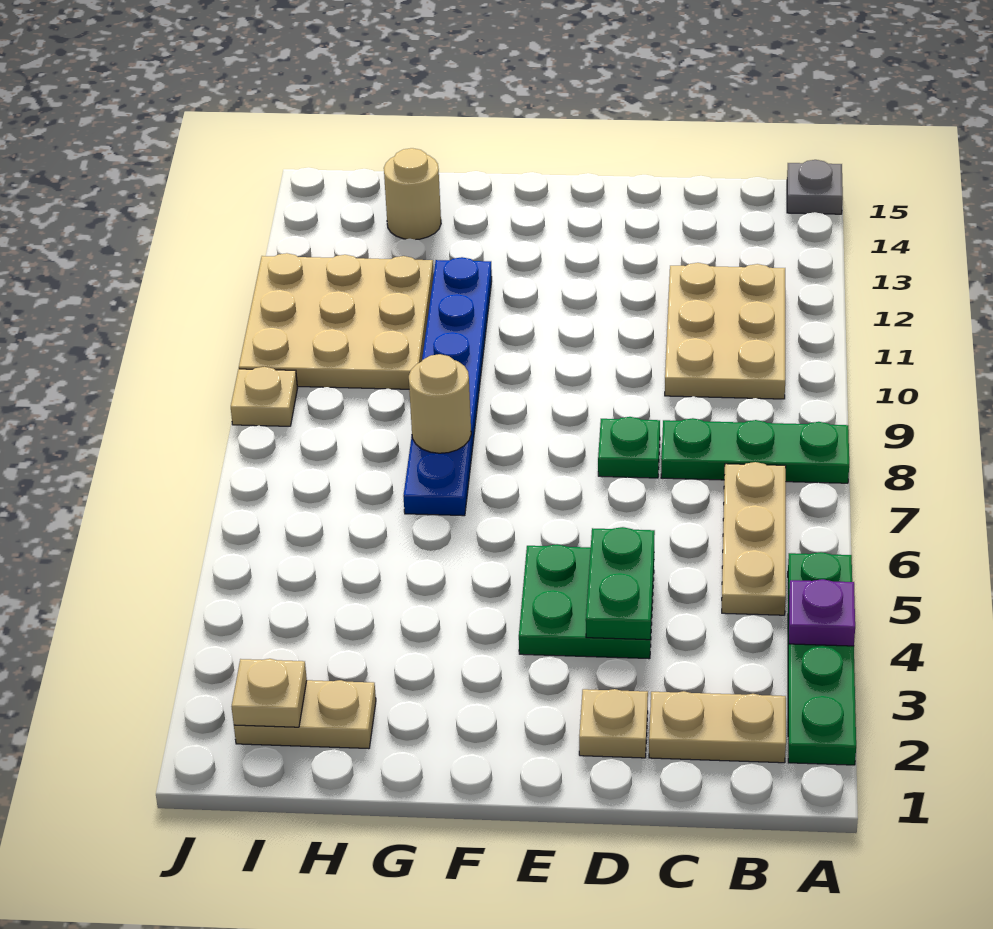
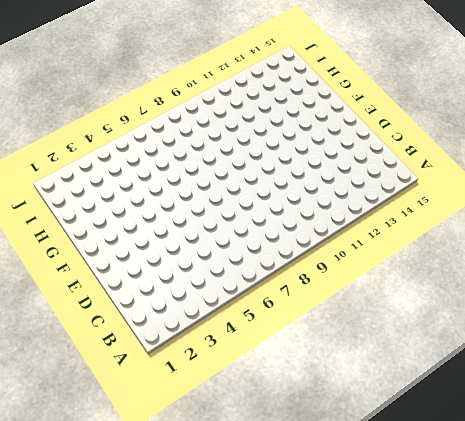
none -> green 1x4 plate [788,552,856,765]
none -> green 1x3 plate [661,418,849,483]
none -> grey 1x1 plate [787,160,843,214]

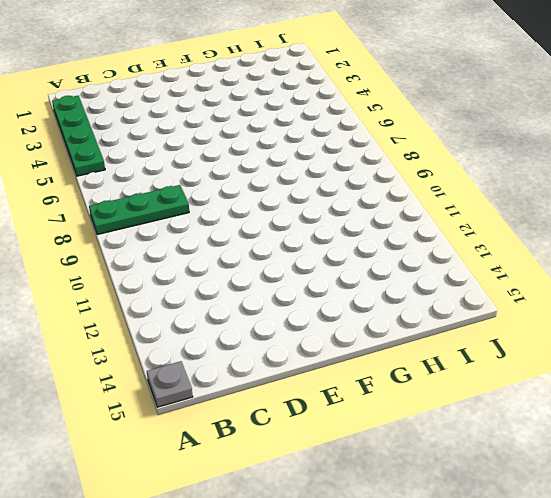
none -> tan 1x2 plate [649,691,786,763]
none -> tan 1x3 plate [722,462,786,615]
none -> tan 2x3 plate [665,263,785,399]

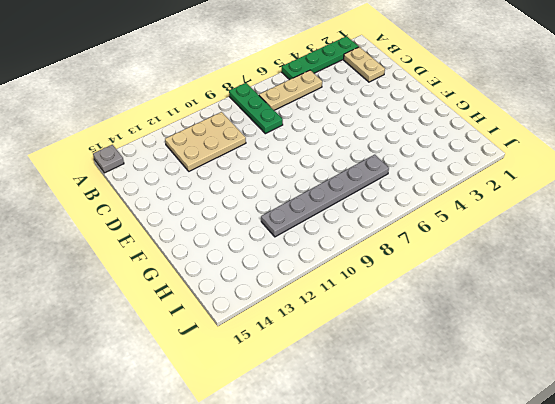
grey 1x6 plate [261,155,389,237] -> tan 3x3 plate [239,253,434,389]
none -> tan 1x1 plate [579,689,648,758]
none -> green 2x2 plate [519,544,654,659]
none -> green 1x1 plate [598,417,660,478]

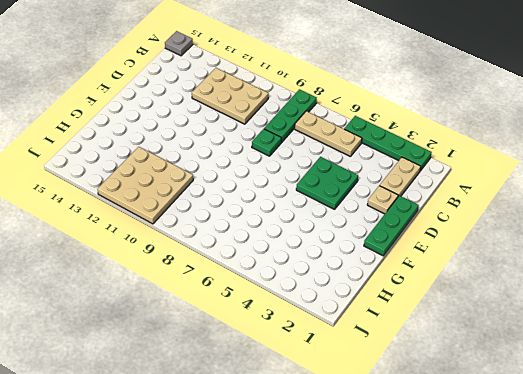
green 1x3 plate [364,196,419,256] -> none
none -> blue 1x6 plate [403,257,492,516]
none -> tan 1x2 plate [234,680,376,749]
none -> tan 1x1 round brick [384,148,441,240]

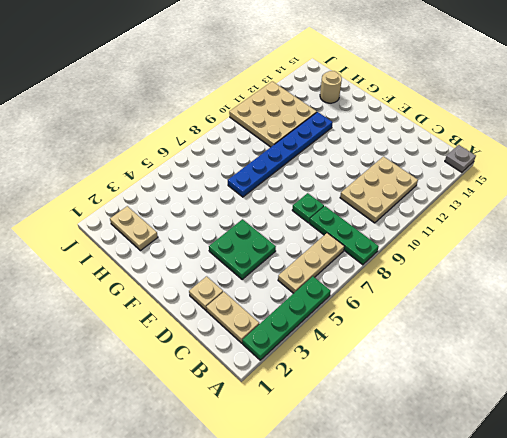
none -> tan 1x1 plate [231,367,297,426]
none -> purple 1x1 plate [789,579,855,646]
none -> green 1x2 plate [586,527,655,640]

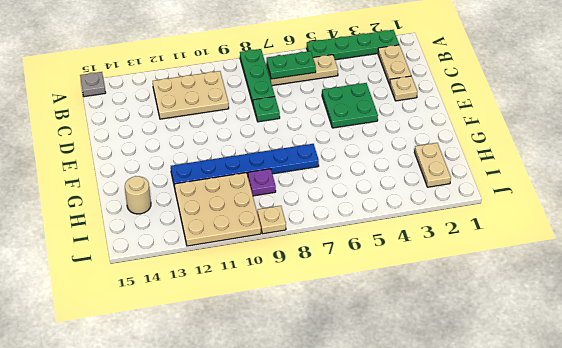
green 1x2 plate [267,51,316,79] -> green 1x2 plate moved to [586,527,655,640]
purple 1x1 plate [248,169,276,196] -> purple 1x1 plate moved to [789,579,855,646]
none -> tan 1x1 round brick [409,354,471,453]
none -> tan 1x1 plate [232,659,307,727]

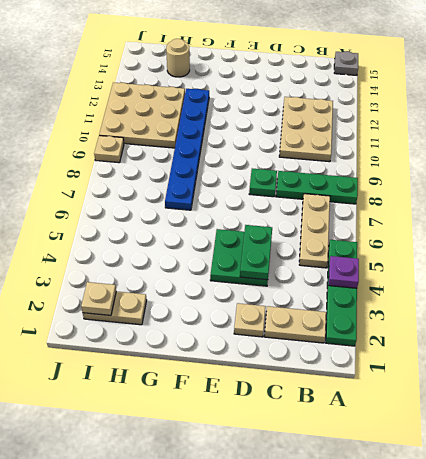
none -> tan 1x1 round brick [409,354,471,453]

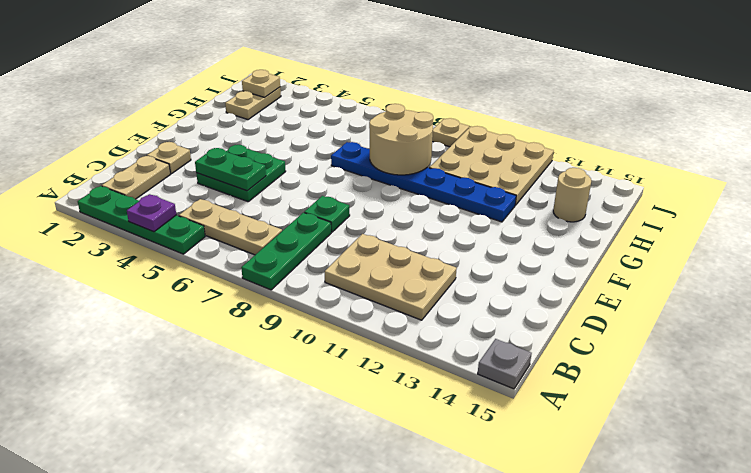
tan 2x2 round brick [369,104,433,175] -> tan 1x1 round brick [409,354,471,453]

